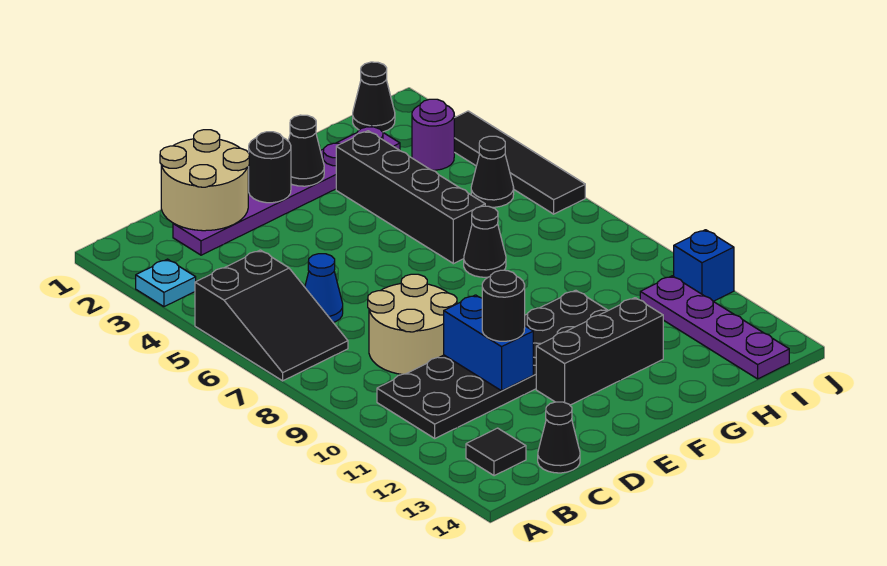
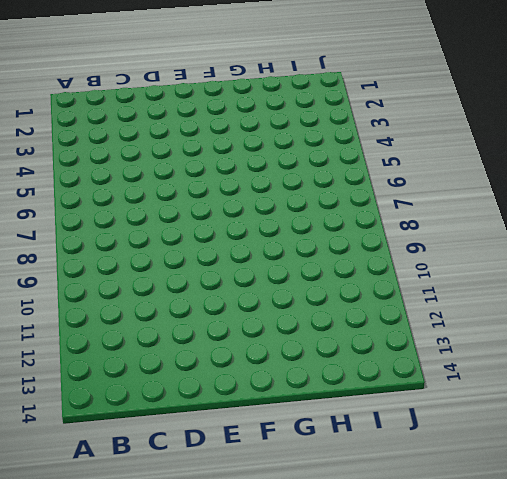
none -> cyan 1x1 plate [136,259,196,307]
none -> black 2x3 slope [195,250,348,381]
none -> black 2x6 plate [377,290,608,438]

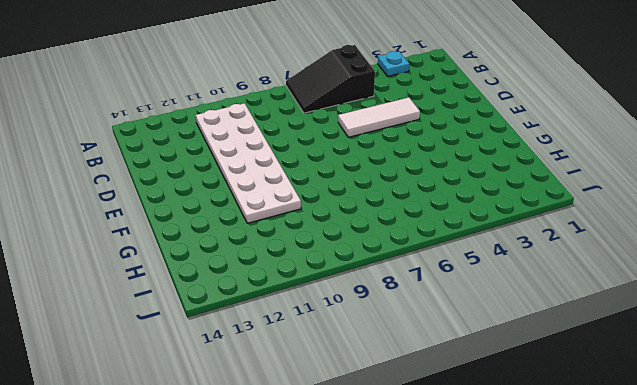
white 2x6 plate [196,103,301,223] -> black 2x6 plate [377,290,608,438]
white 1x3 tile [338,97,420,137] -> none
none -> black 1x1 tile [466,428,526,476]
none -> purple 1x6 plate [173,125,400,255]
none -> blue 1x1 cone [305,254,343,323]

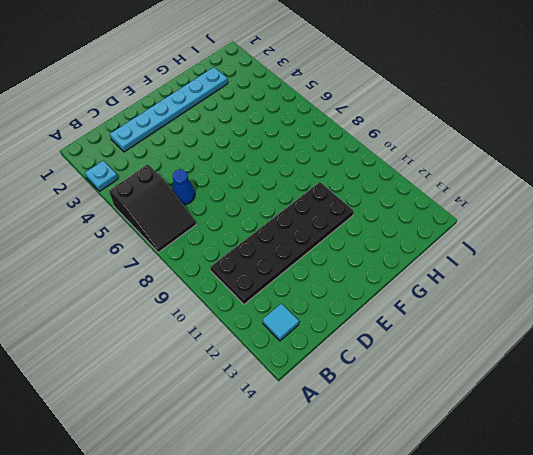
cyan 1x1 tile [263,304,299,341] -> black 1x1 tile [466,428,526,476]
cyan 1x6 plate [110,67,228,152] -> purple 1x6 plate [173,125,400,255]
none -> tan 2x2 round brick [368,274,457,374]
none -> black 1x1 cone [538,402,580,473]
none -> black 1x3 brick [536,298,663,405]

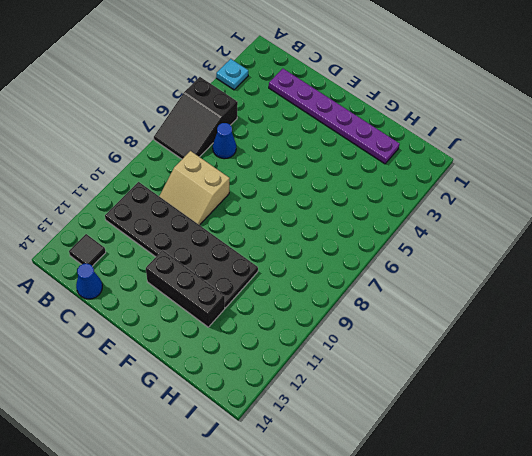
tan 2x2 slope [159,151,230,225] -> tan 2x2 round brick [368,274,457,374]
blue 1x1 cone [76,264,102,299] -> black 1x1 cone [538,402,580,473]
none -> black 1x4 brick [336,131,485,264]
none -> black 1x1 cone [464,206,506,277]
none -> black 1x1 cone [353,62,395,132]

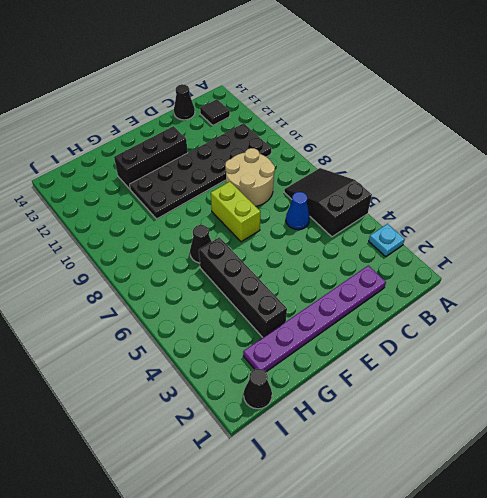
lime 1x2 brick [211,182,261,242] -> none
none -> purple 1x1 round brick [412,99,454,170]
none -> black 1x1 cone [471,136,514,207]
none -> purple 1x4 plate [640,276,789,379]

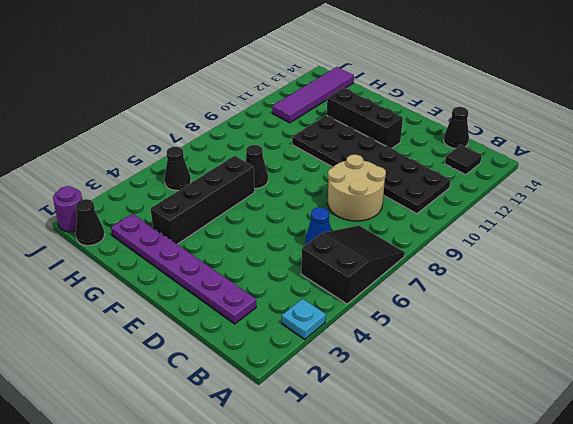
purple 1x4 tile [272,67,354,123] -> purple 1x4 plate [640,276,789,379]
purple 1x1 round brick [53,186,82,232] -> purple 1x1 round brick moved to [412,99,454,170]
none -> black 1x4 tile [454,111,585,214]
none -> blue 1x1 brick [674,230,734,301]
none -> tan 2x2 round brick [160,130,249,231]

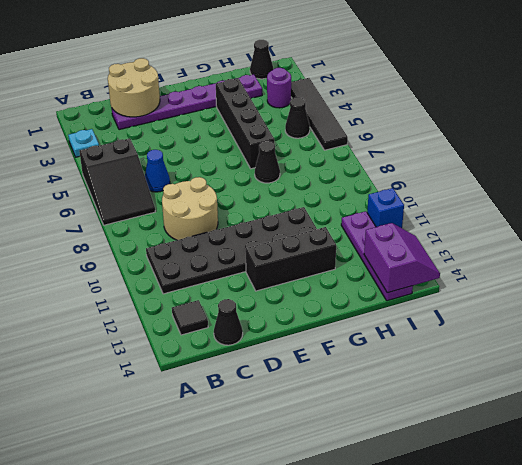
purple 2x2 slope [364,223,440,293] -> none
none -> blue 1x2 brick [444,295,533,391]
none -> black 1x1 round brick [248,132,291,203]
none -> black 1x1 cone [288,115,324,186]

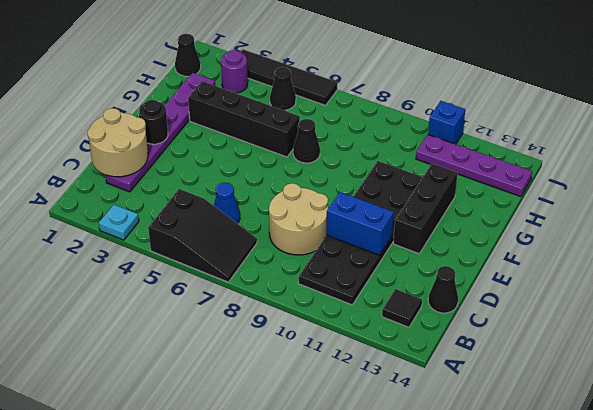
none -> black 1x1 cone [288,115,324,186]
none -> black 1x1 round brick [482,270,525,341]

